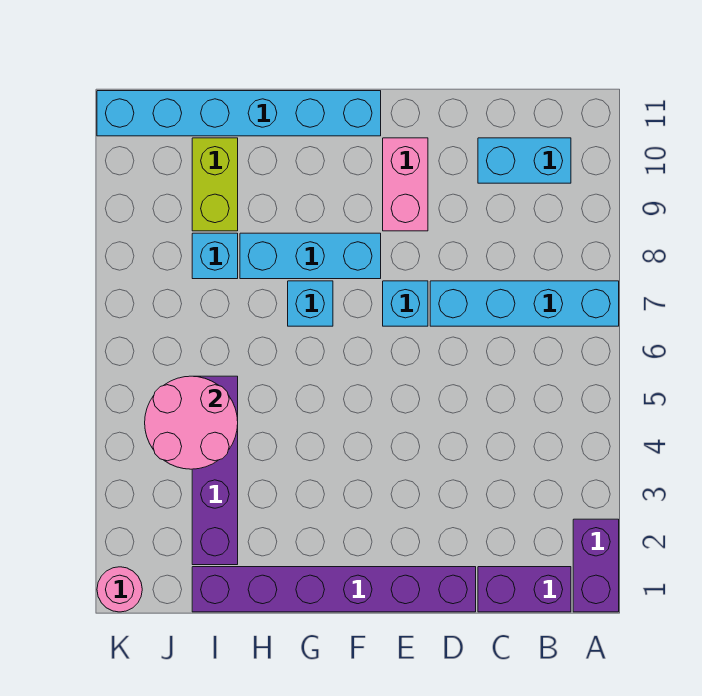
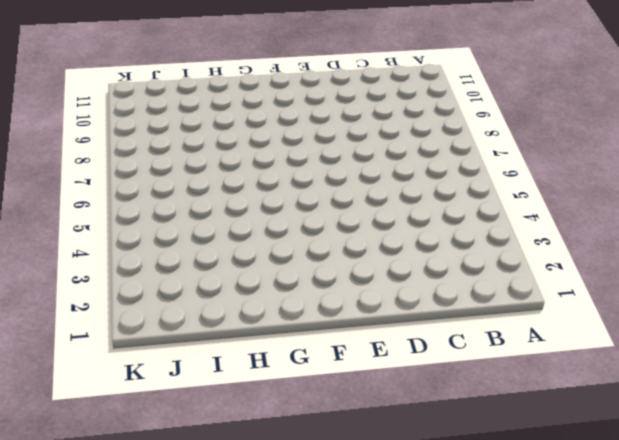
none -> purple 1x2 brick [573,519,619,612]
none -> cyan 1x4 brick [430,281,619,326]
none -> purple 1x2 brick [478,567,571,612]

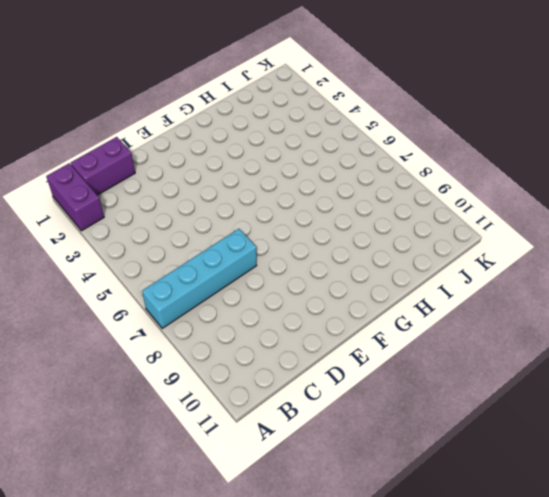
none -> cyan 1x2 brick [478,138,571,183]
none -> purple 1x6 brick [192,567,476,612]
none -> cyan 1x1 brick [383,281,428,326]

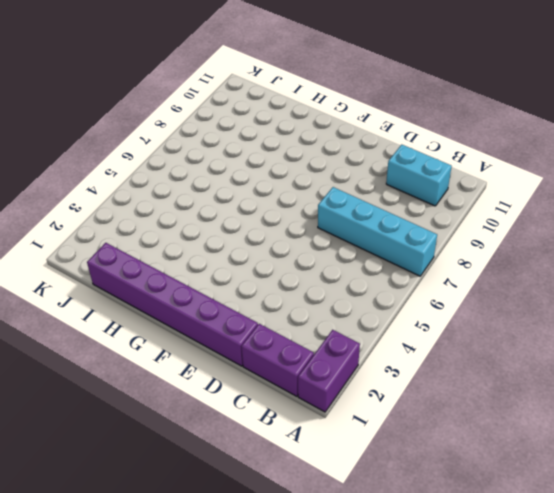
none -> cyan 1x1 brick [383,281,428,326]
none -> pink 1x2 brick [383,138,428,231]
none -> cyan 1x3 brick [240,233,381,279]

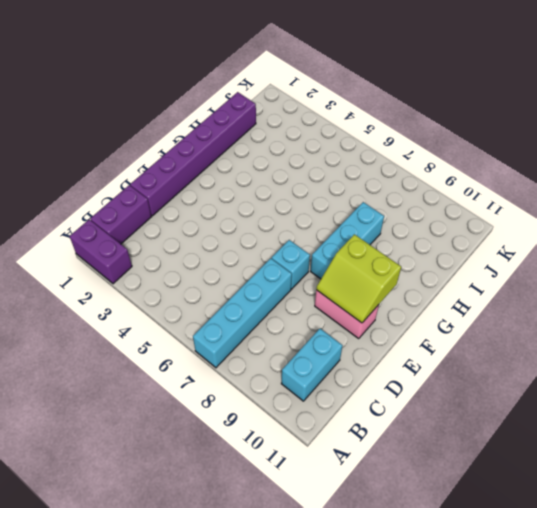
lime 2x2 slope [316,234,401,323] -> none
none -> cyan 1x6 brick [97,91,381,136]
none -> cyan 1x1 brick [288,281,333,326]
none -> purple 1x4 brick [192,376,238,565]

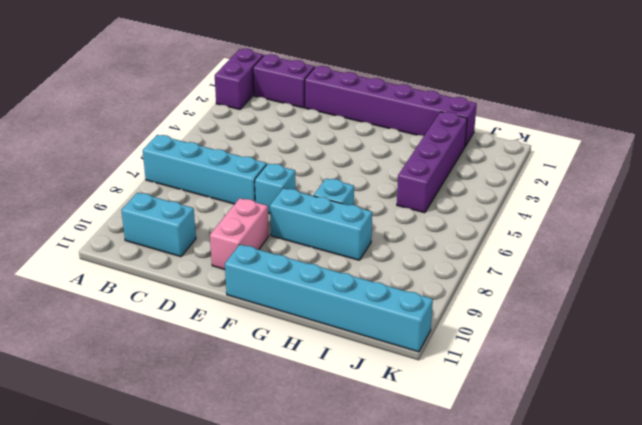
none -> cyan 1x1 brick [192,233,238,279]
none -> lime 1x2 brick [192,138,238,231]
none -> pink 1x1 round brick [97,567,142,612]

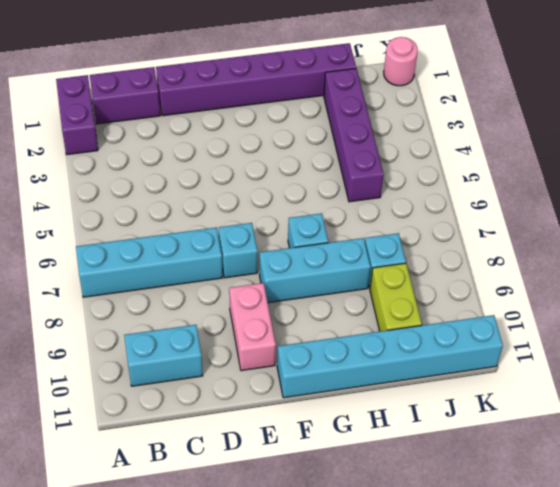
none -> pink 2x2 round brick [145,376,238,469]

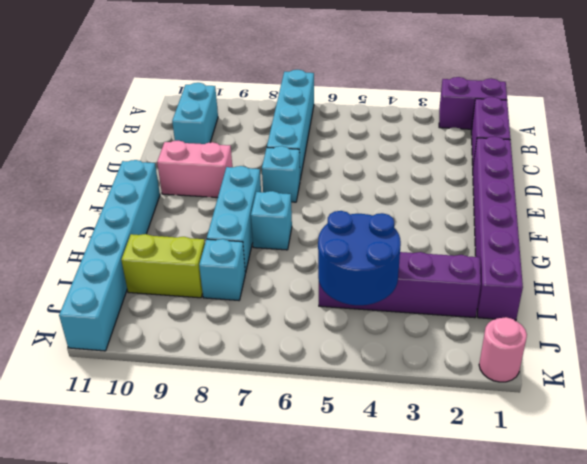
blue 2x2 round brick [318,211,401,305] -> pink 2x2 round brick [145,376,238,469]

